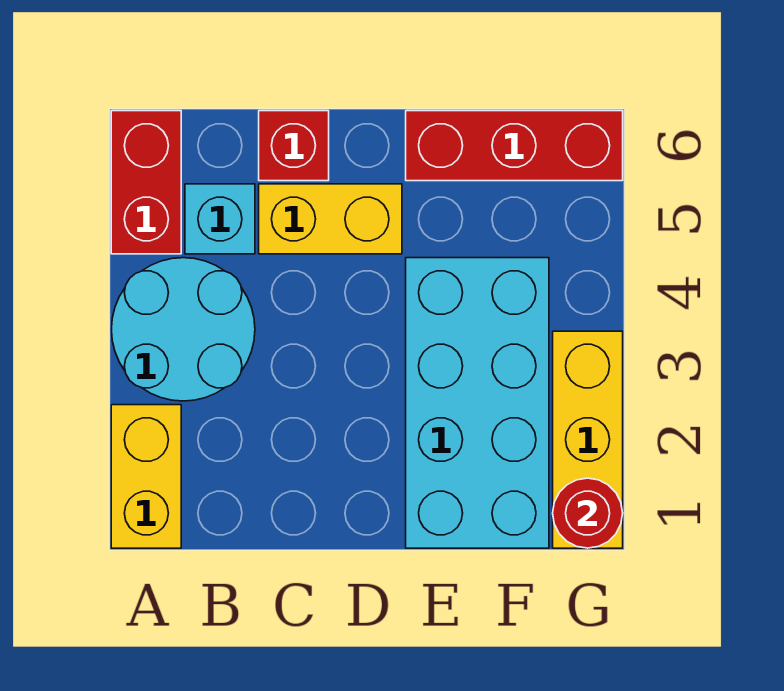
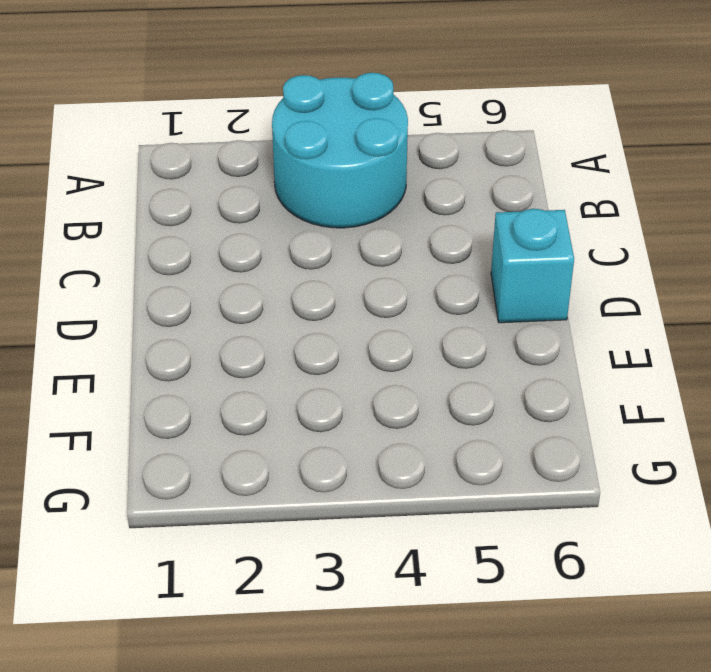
cyan 1x1 brick [491,209,574,323] -> cyan 1x1 brick moved to [185,184,255,254]
none -> yellow 1x2 brick [111,405,181,548]
none -> red 1x2 brick [111,111,181,254]

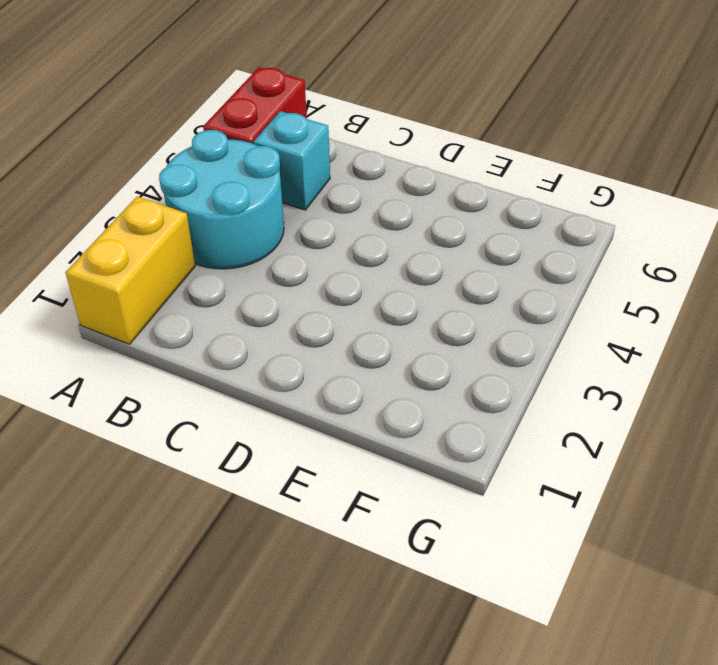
none -> yellow 1x2 brick [259,184,402,254]
none -> red 1x1 brick [259,111,329,181]

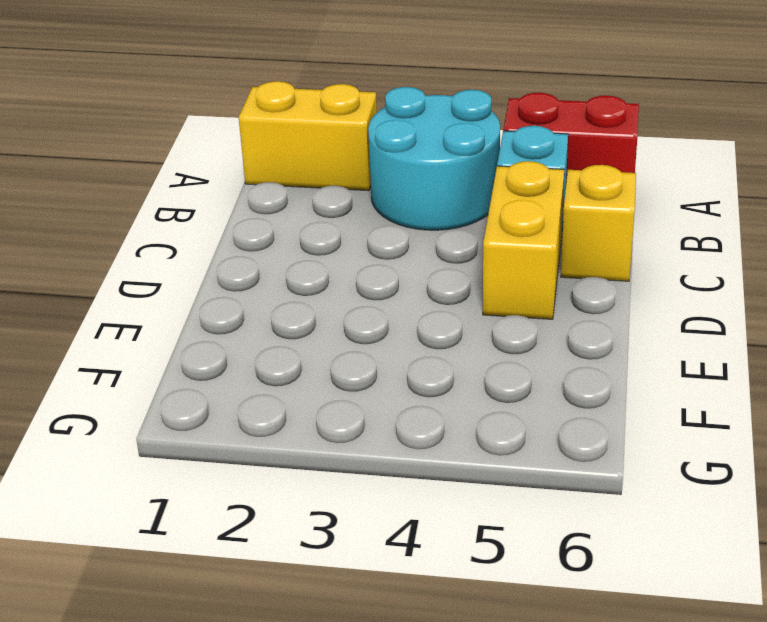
yellow 1x1 brick [561,165,636,281] -> red 1x1 brick [259,111,329,181]
none -> cyan 2x4 brick [406,258,549,548]
none -> red 1x3 brick [406,111,623,181]

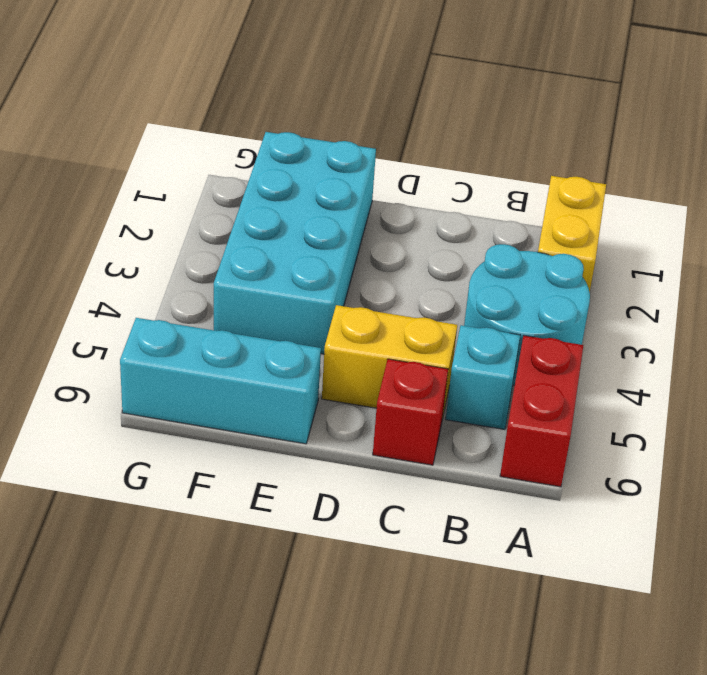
cyan 1x3 brick [120,318,321,444] -> red 1x3 brick [406,111,623,181]
none -> yellow 1x3 brick [553,331,623,548]
none -> red 1x1 round brick [553,478,623,548]

